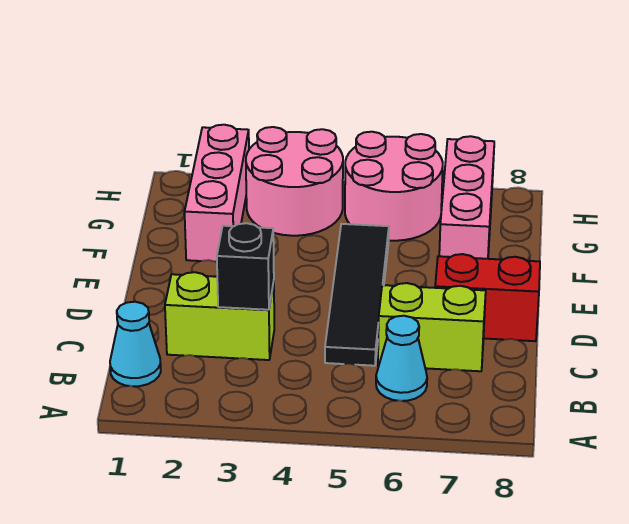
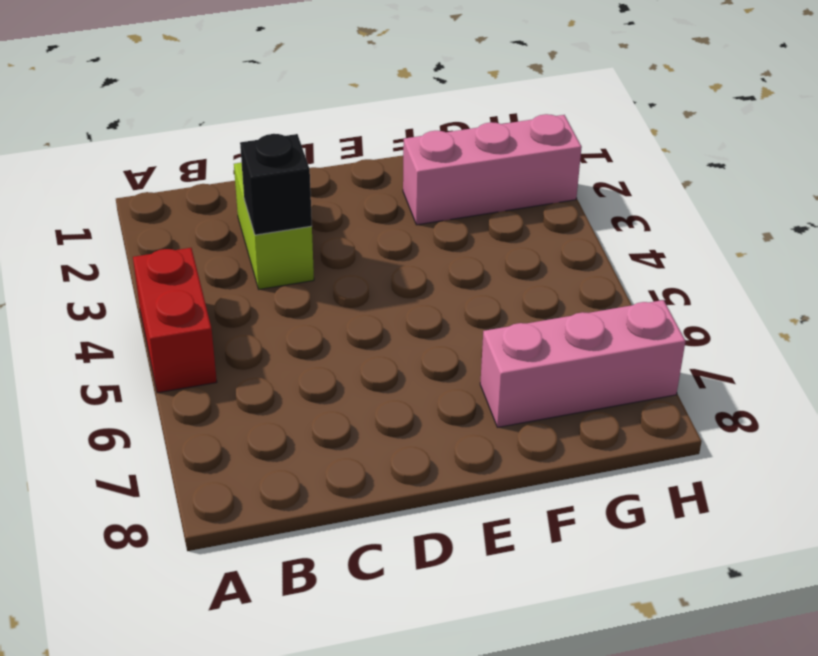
red 1x2 brick [133,248,217,393] -> red 1x2 brick moved to [435,254,540,341]
none -> cyan 1x1 cone [110,302,161,386]
none -> cyan 1x1 cone [376,316,427,401]

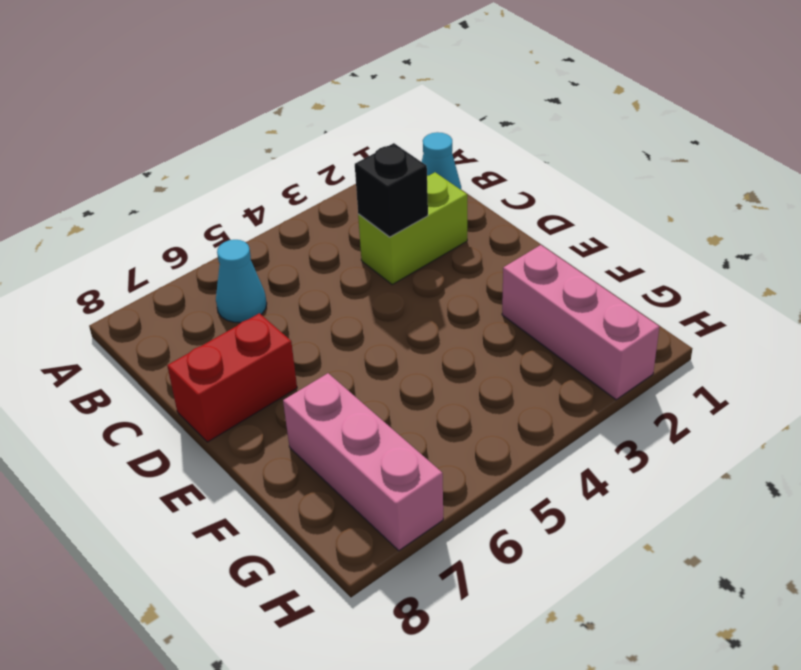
none -> black 1x4 tile [325,224,389,366]
none -> lime 1x2 brick [378,283,486,371]

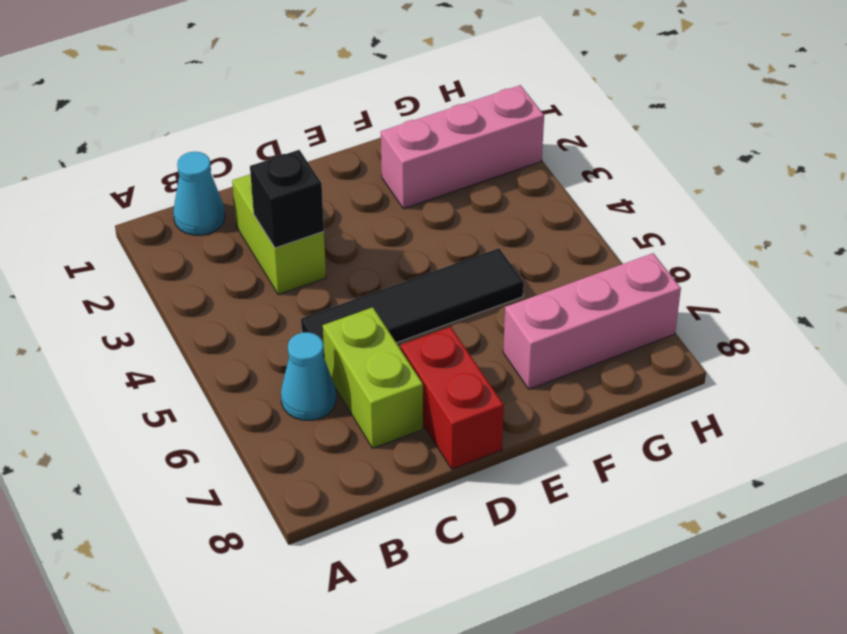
none -> pink 2x2 round brick [246,127,343,236]
none -> pink 2x2 round brick [345,132,443,241]

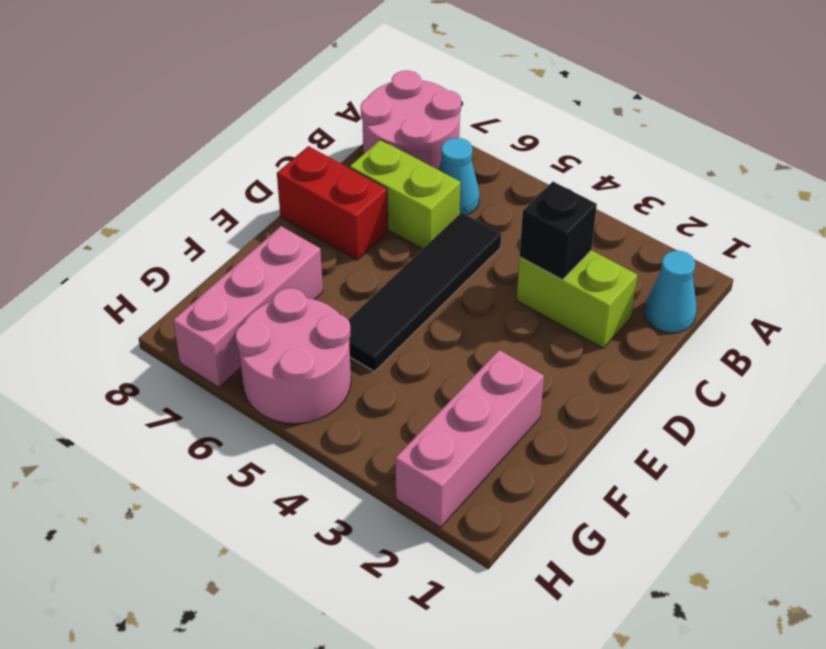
pink 2x2 round brick [361,71,461,170] -> pink 2x2 round brick moved to [246,127,343,236]

